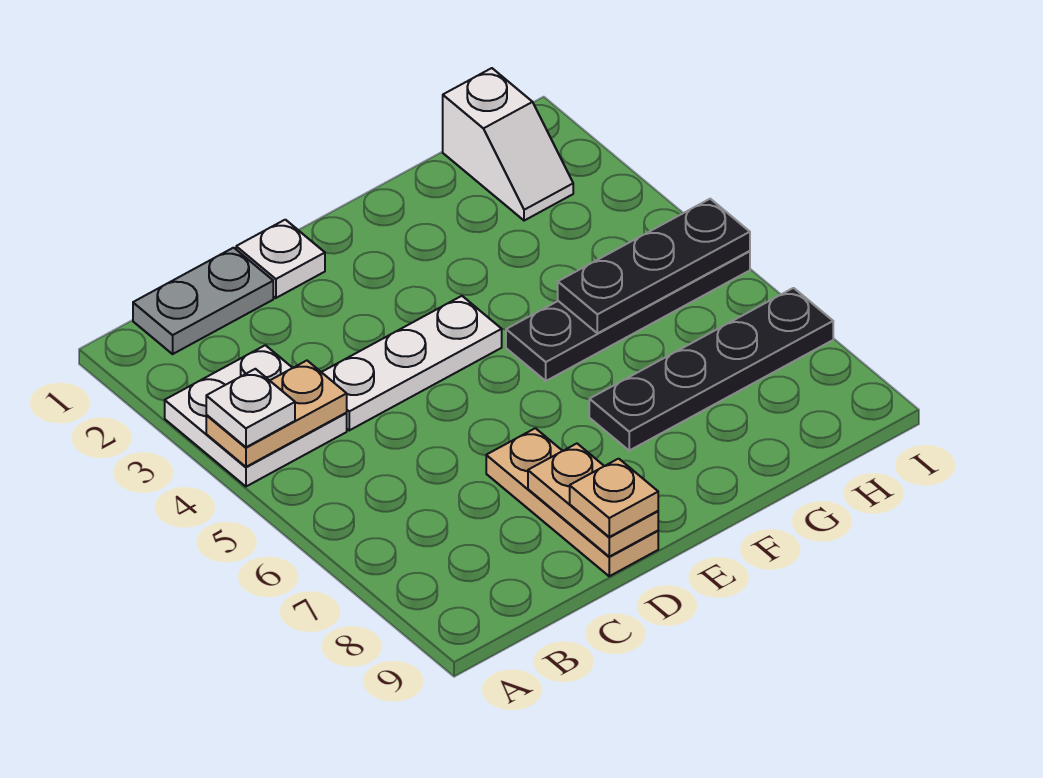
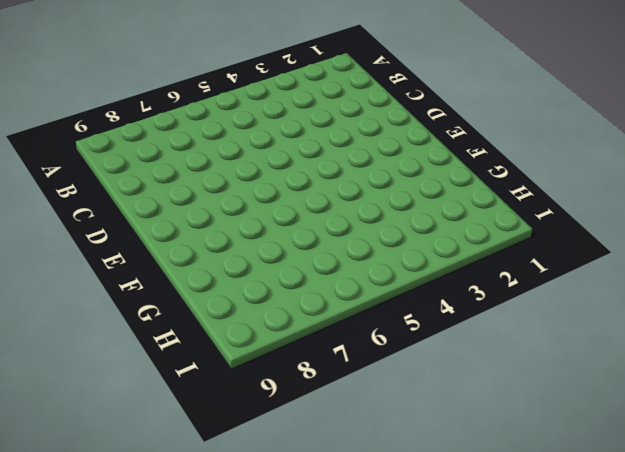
none -> white 2x2 plate [165,345,347,486]
none -> grey 1x2 plate [133,248,273,354]
none -> white 1x3 plate [322,296,502,430]

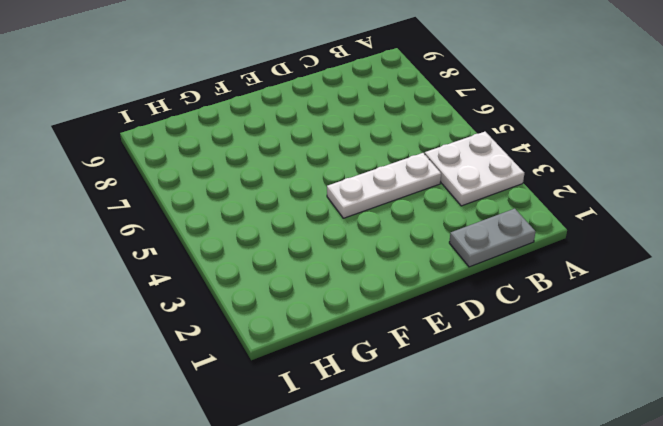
none -> white 1x1 plate [236,220,325,298]
none -> tan 1x3 plate [486,428,658,576]
none -> black 1x4 plate [506,251,750,381]

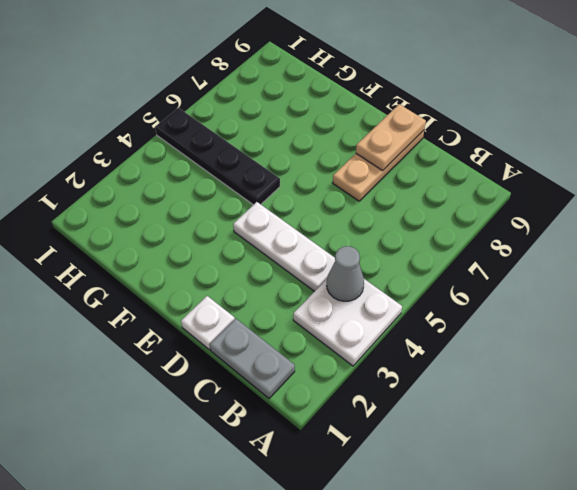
grey 1x1 cone [327,246,364,301] -> tan 1x2 plate [206,361,347,467]
none -> black 1x4 plate [589,288,833,451]
none -> white 1x2 slope [443,68,573,221]
none -> black 1x3 plate [558,199,750,333]

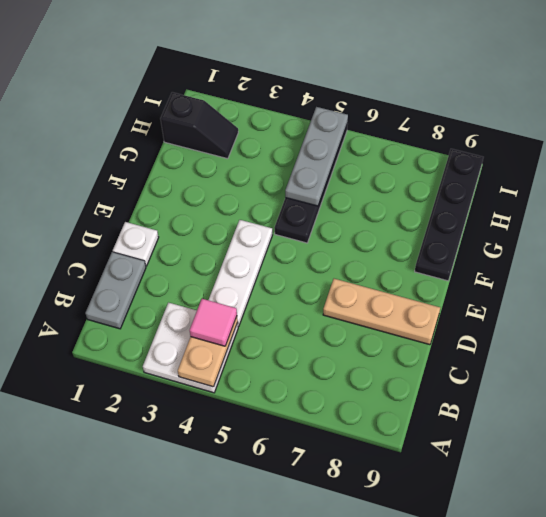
pink 1x1 tile [190,299,237,346] -> none
black 1x4 plate [415,149,483,281] -> black 1x4 plate moved to [589,288,833,451]
grey 1x3 plate [285,107,348,206] -> black 1x3 plate [558,199,750,333]
black 1x2 slope [160,92,238,159] -> white 1x2 slope [443,68,573,221]
none -> tan 1x2 plate [528,444,658,557]
none -> white 1x1 plate [206,369,295,447]
none -> tan 1x1 plate [570,459,658,537]

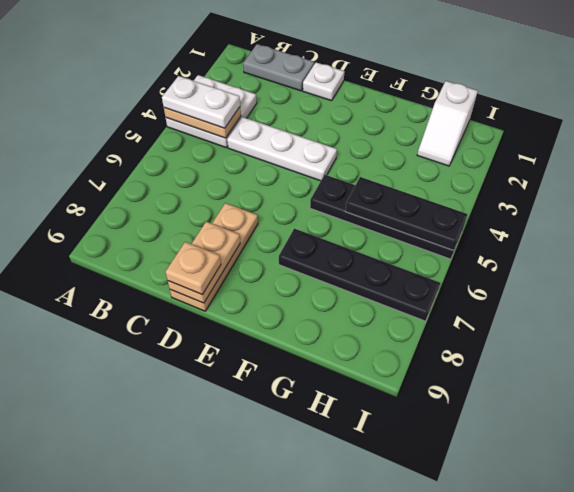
white 1x2 plate [162,76,240,128] -> white 1x1 plate [206,369,295,447]

